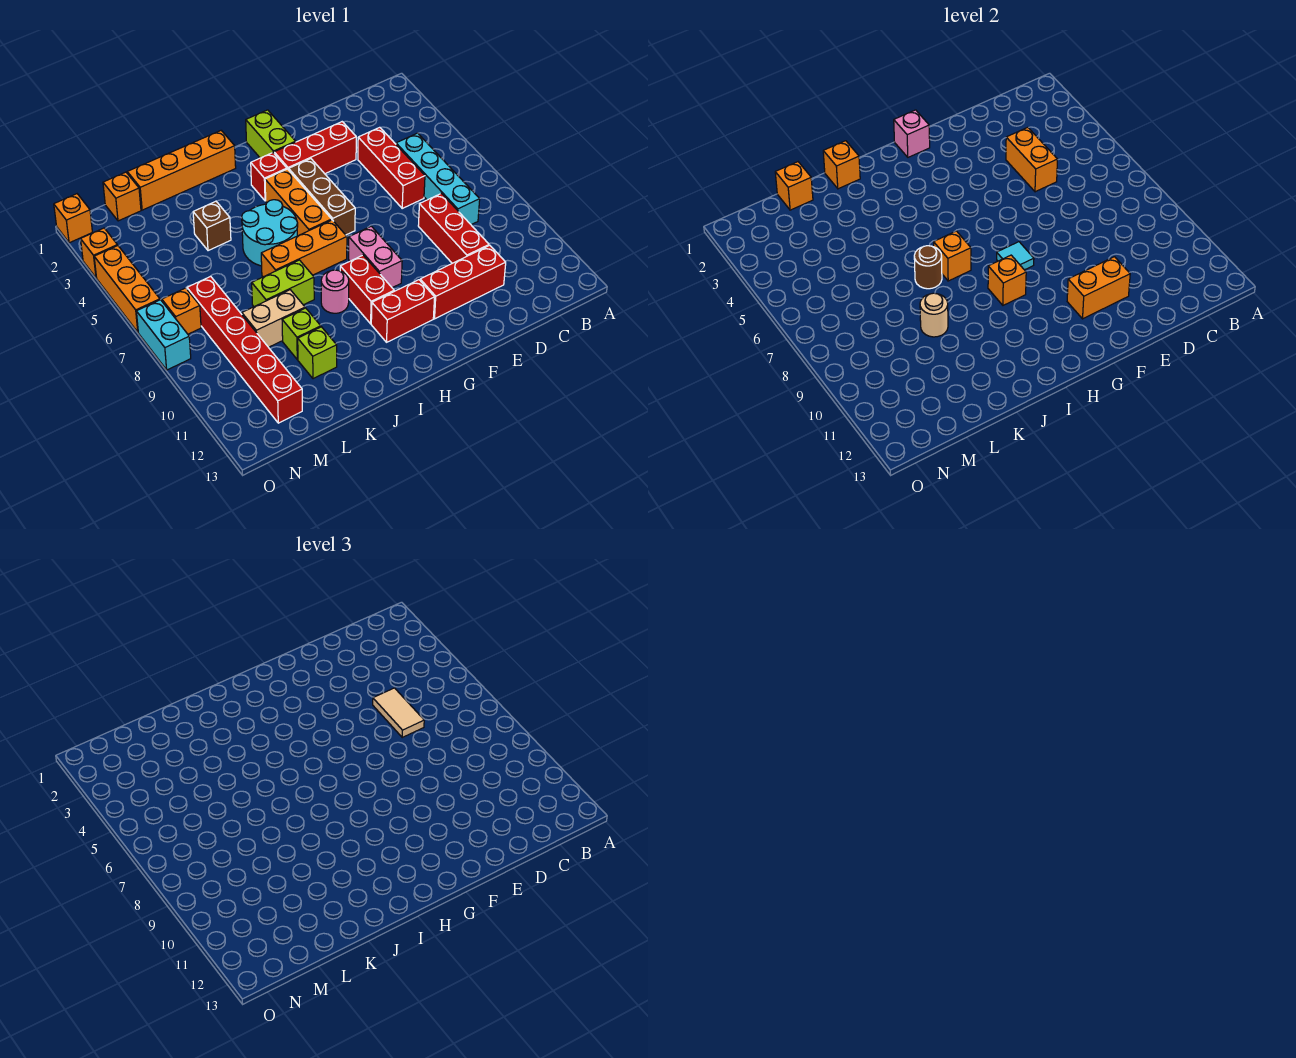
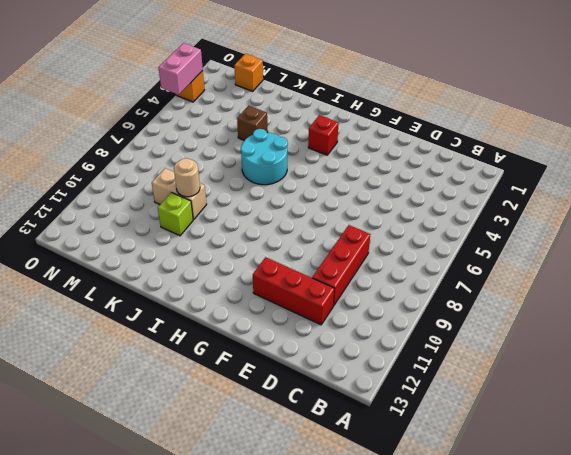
pink 1x2 brick [158,43,203,95] -> pink 1x2 brick moved to [349,226,402,288]
none -> cyan 1x4 brick [396,133,480,225]
none -> red 1x3 brick [358,127,425,208]
none -> red 1x3 brick [274,122,356,174]
none -> lime 1x2 brick [246,110,296,158]

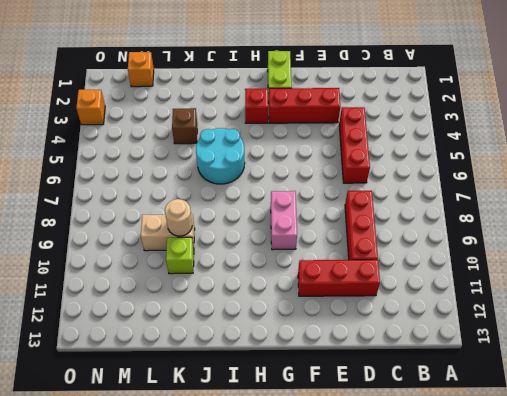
none -> cyan 1x4 brick [396,133,480,225]
none -> brown 1x3 brick [289,159,355,235]
none -> red 1x2 brick [371,280,435,342]
none -> orange 1x3 brick [265,169,332,236]

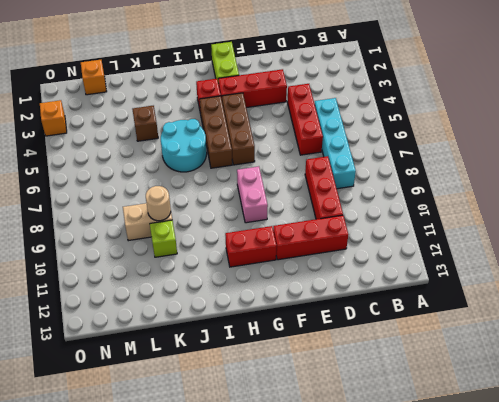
brown 1x3 brick [200,96,232,168] -> orange 1x3 brick [265,169,332,236]
none -> orange 1x3 brick [261,220,347,277]
none -> red 1x2 brick [340,255,394,324]
none -> orange 1x4 brick [127,131,236,210]
none -> pink 1x1 round brick [321,270,349,313]

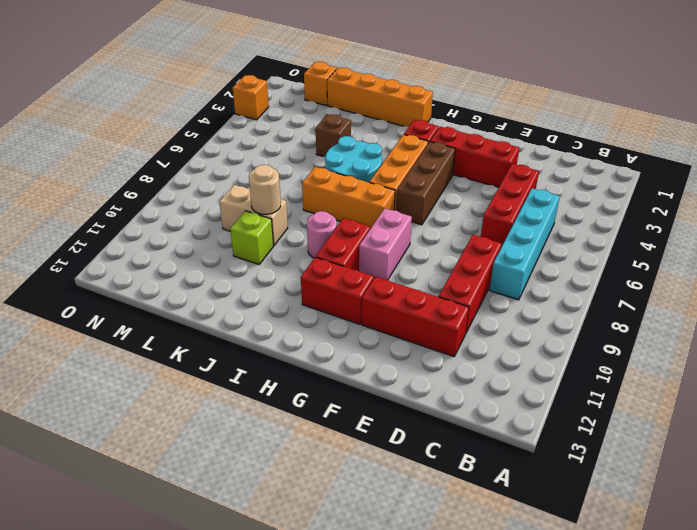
none -> lime 1x2 brick [246,110,296,158]
none -> lime 1x2 brick [252,260,314,307]
none -> lime 1x1 brick [298,327,337,379]
none -> red 1x6 brick [187,276,302,423]

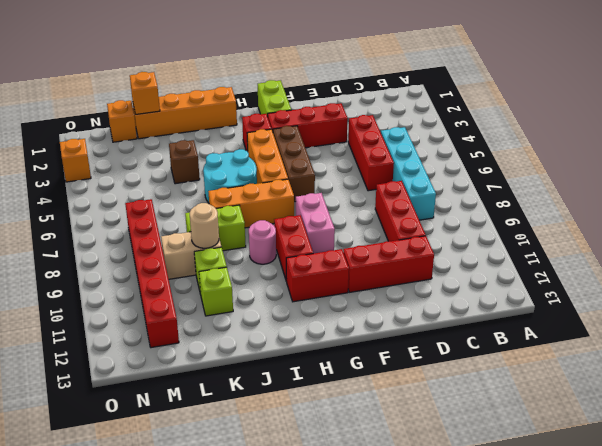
none -> orange 1x1 brick [162,288,201,334]
none -> orange 1x1 brick [54,194,92,243]
none -> orange 1x3 brick [94,246,160,332]
none -> cyan 1x2 brick [136,300,191,370]

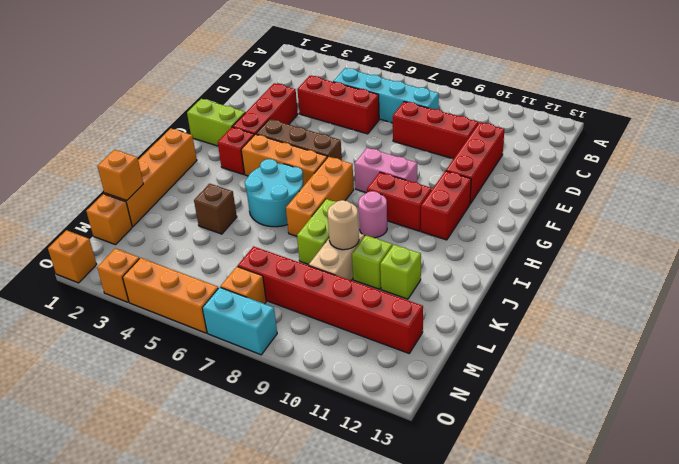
none -> orange 1x2 brick [1006,127,1058,192]
none -> orange 1x2 brick [1067,257,1130,319]
none -> pink 1x1 brick [894,110,930,157]
none -> cyan 1x1 tile [997,242,1034,270]

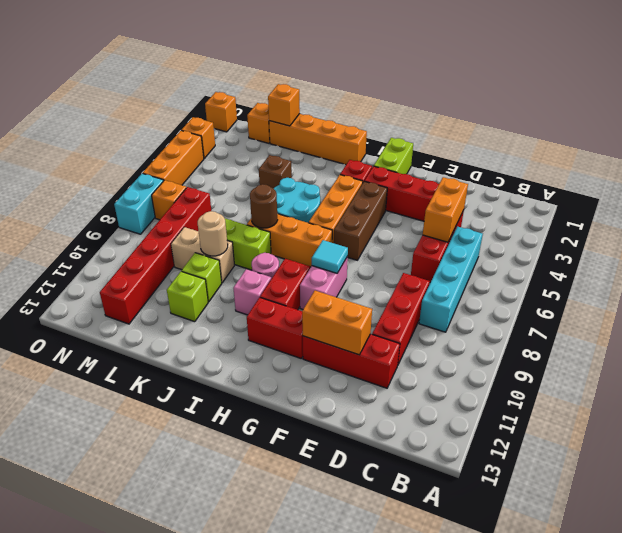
pink 1x1 brick [233,269,271,315] -> pink 1x1 brick moved to [894,110,930,157]
none -> orange 1x1 brick [988,255,1026,305]
none -> orange 1x1 brick [934,231,971,281]
none -> orange 1x1 brick [823,141,860,189]
none -> tan 1x2 tile [373,688,424,737]

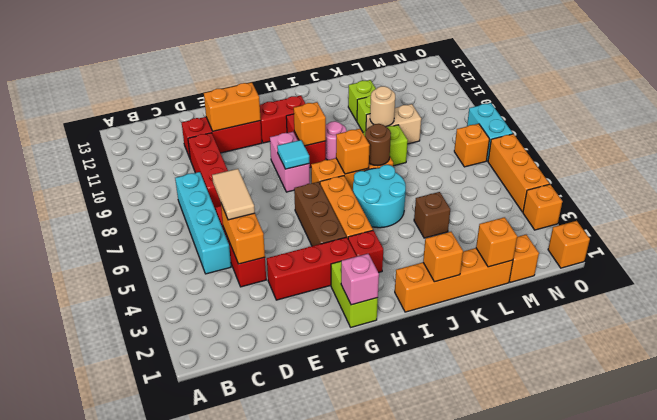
none -> red 1x6 brick [187,276,302,423]

